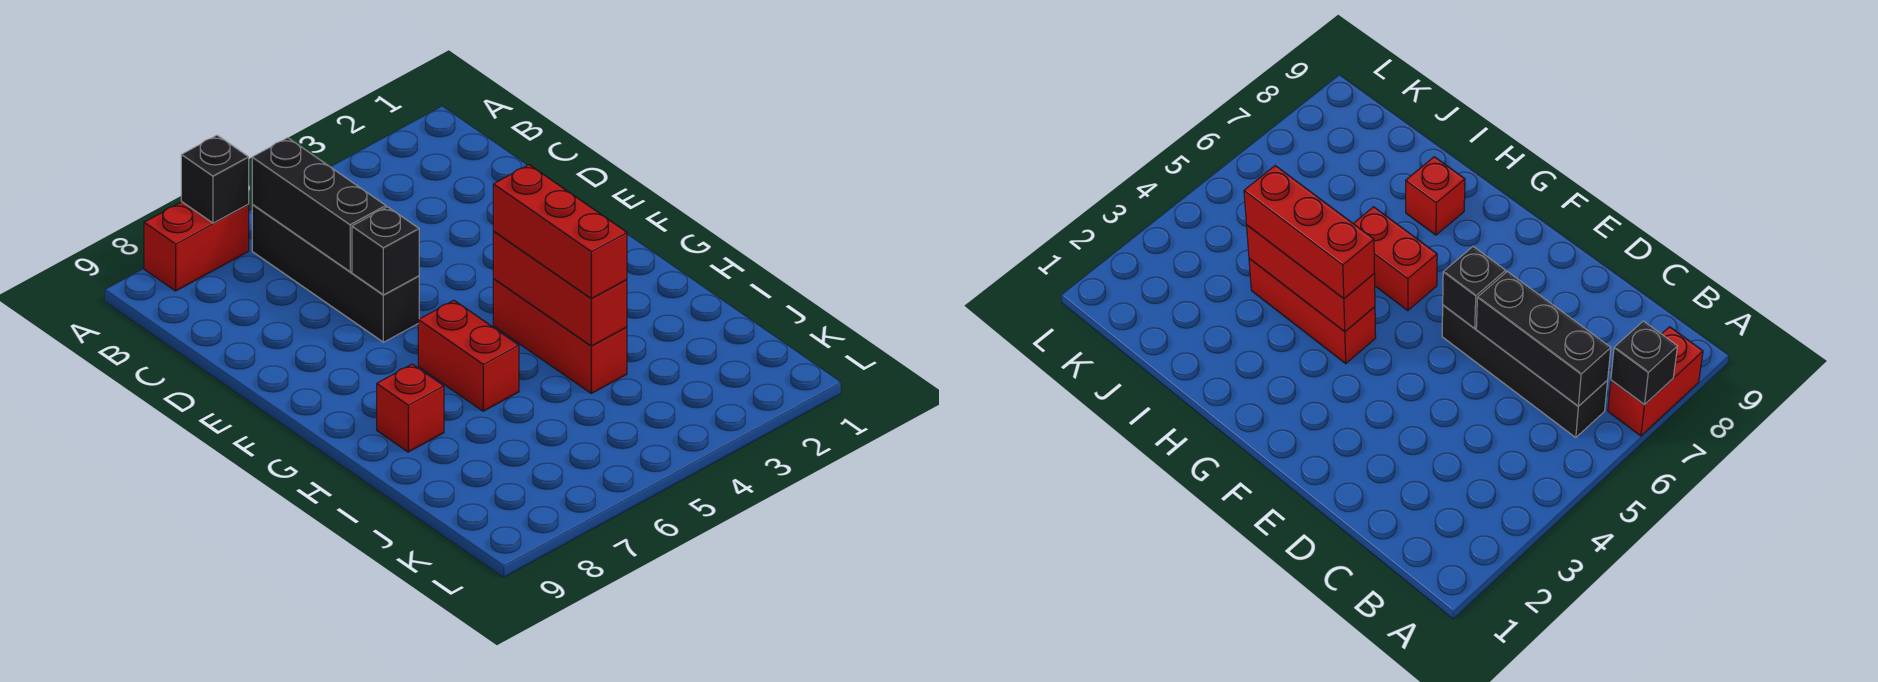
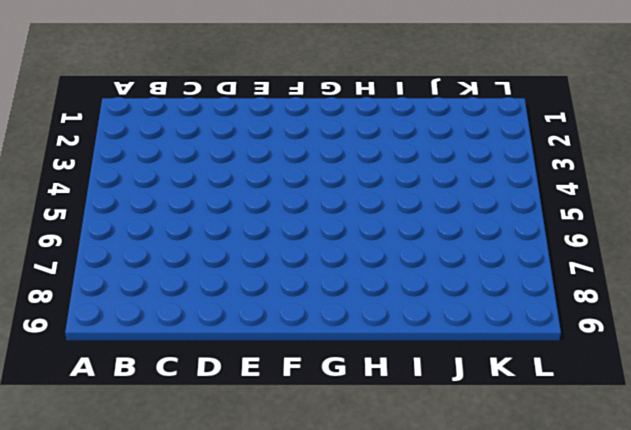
none -> red 1x2 brick [144,202,249,291]
none -> black 1x4 brick [252,205,419,342]

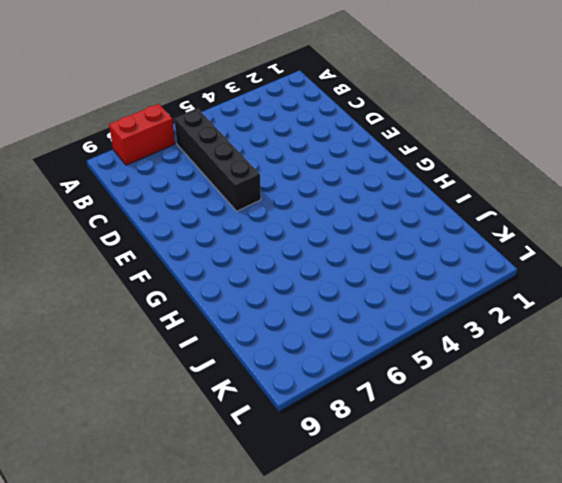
none -> red 1x3 brick [493,279,627,393]
none -> red 1x2 brick [418,300,519,411]

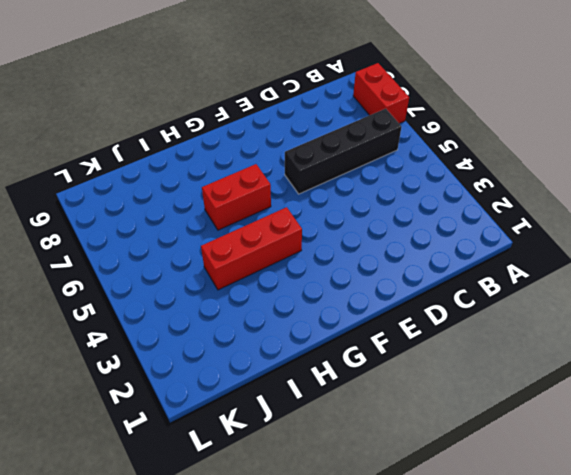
none -> red 1x1 brick [377,364,444,452]
none -> black 1x1 brick [181,135,249,223]

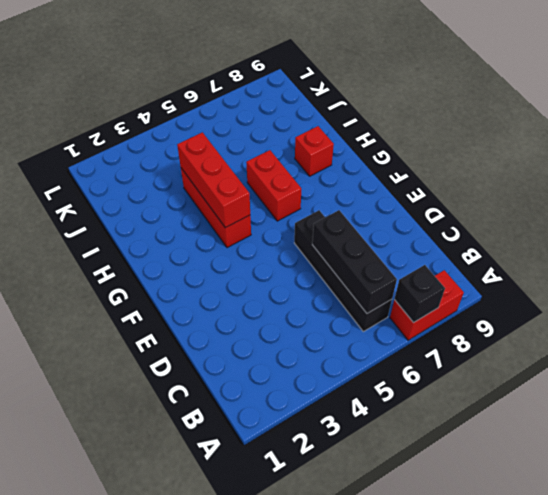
none -> black 1x1 brick [352,207,419,295]
none -> red 1x3 brick [493,165,627,299]

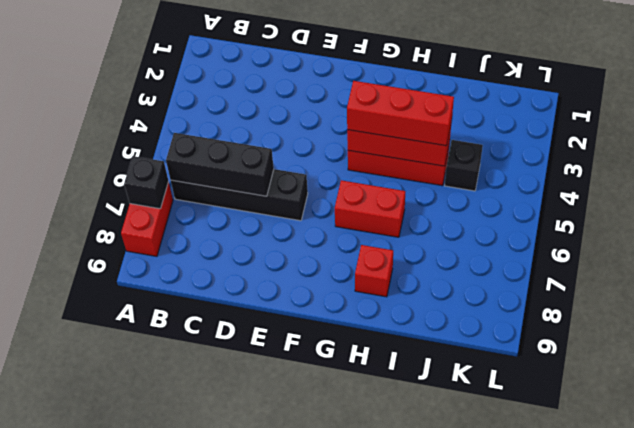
black 1x1 brick [445,140,483,191] -> black 1x1 brick moved to [352,207,419,295]

